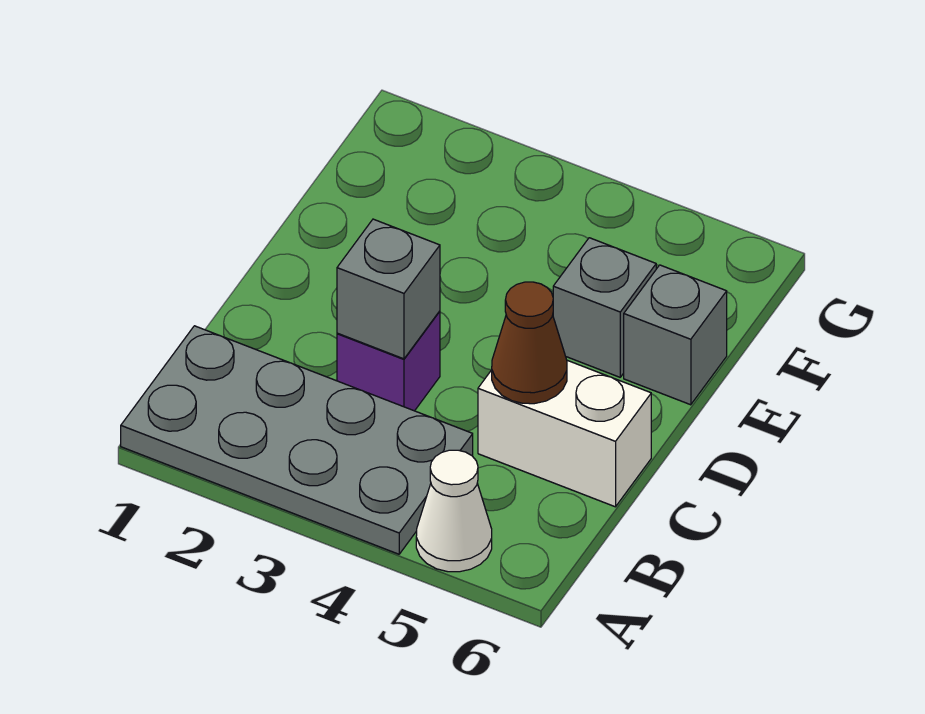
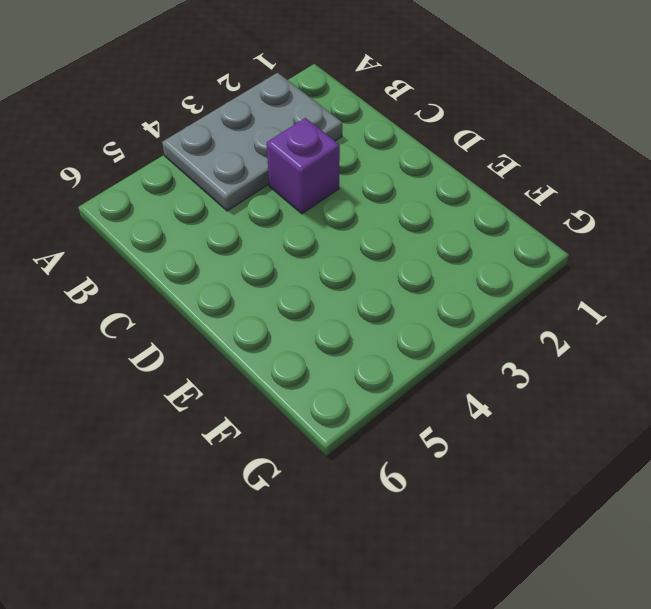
grey 2x3 plate [162,73,342,211] -> grey 2x4 plate [121,326,473,554]
none -> white 1x1 cone [416,450,492,572]
none -> white 1x2 brick [478,360,651,507]

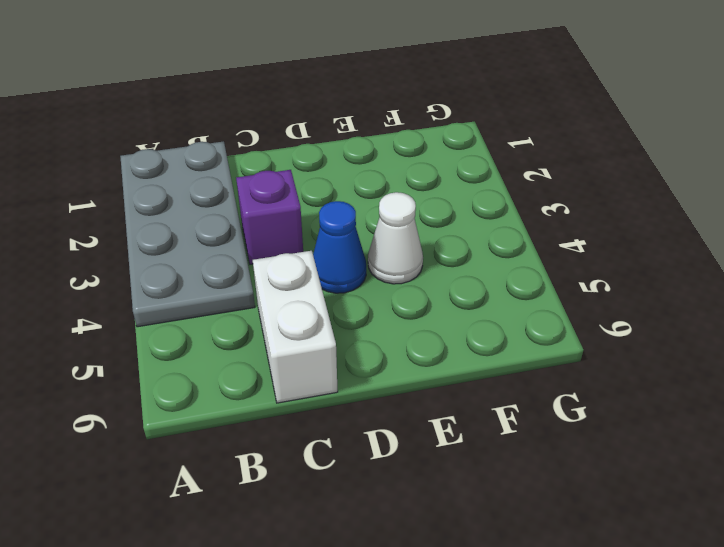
blue 1x1 cone [313,201,366,293] -> none
white 1x1 cone [368,192,423,284] -> white 1x1 cone moved to [416,450,492,572]
none -> grey 1x1 brick [553,238,656,377]
none -> grey 1x1 brick [624,265,727,405]

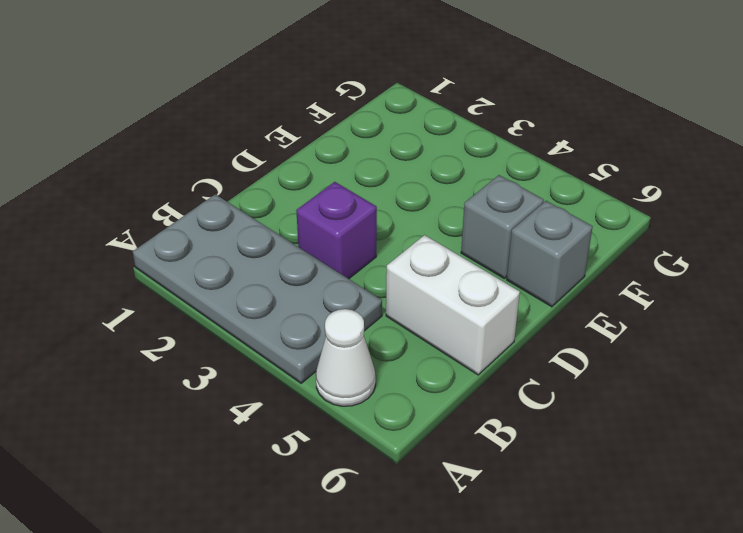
none -> grey 1x1 brick [337,219,440,359]
none -> brown 1x1 cone [492,282,567,404]

